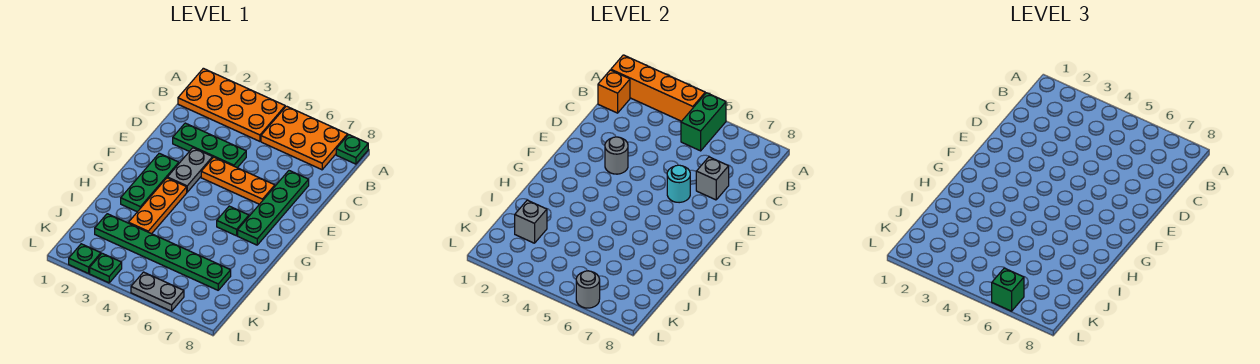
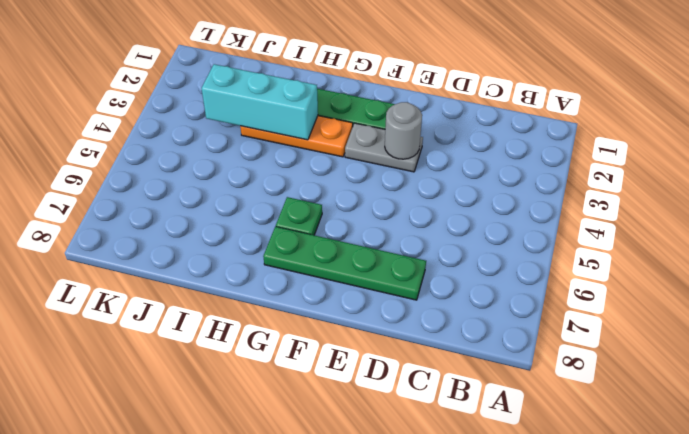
cyan 1x3 brick [201,64,318,140] -> none
none -> orange 2x4 plate [178,68,285,141]
none -> orange 2x3 plate [261,106,348,170]
none -> green 1x1 plate [336,135,368,164]

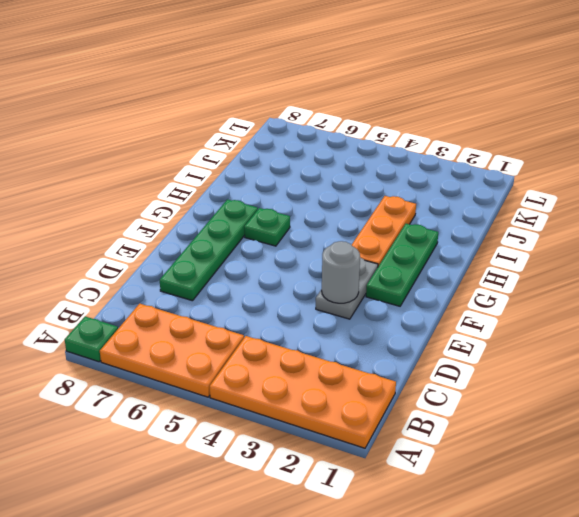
none -> green 1x3 plate [173,123,246,168]
none -> orange 1x3 plate [201,157,275,204]
none -> green 1x6 plate [95,214,231,290]

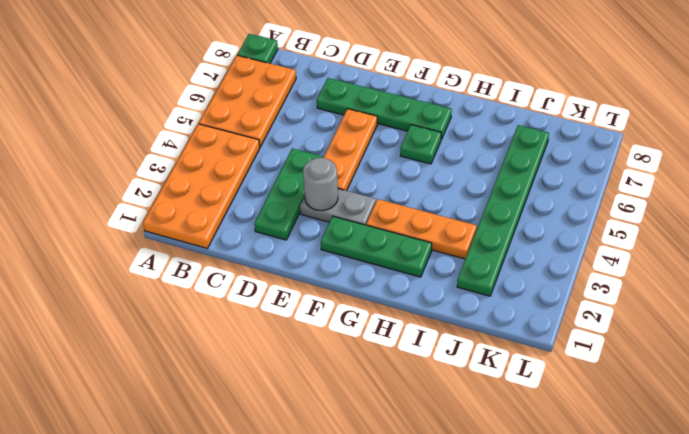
none -> green 1x1 plate [69,244,101,273]
none -> green 1x1 plate [90,253,122,283]
none -> grey 1x2 plate [131,272,184,311]

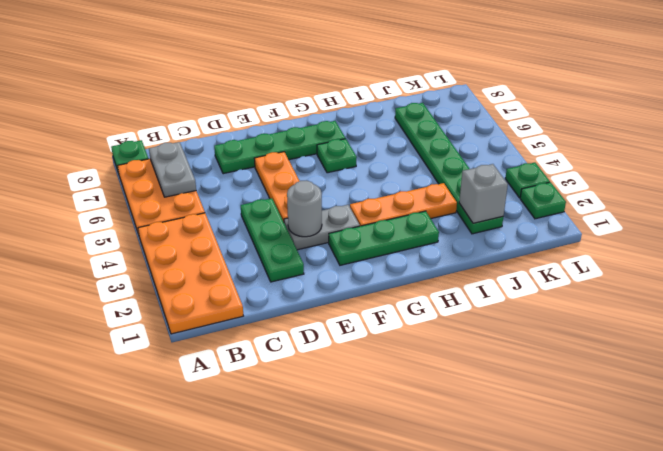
grey 1x2 plate [149,142,196,197] -> grey 1x2 plate moved to [131,272,184,311]
none -> orange 1x4 brick [611,55,705,121]
none -> green 1x2 brick [681,93,726,151]
none -> orange 1x1 brick [598,70,630,113]

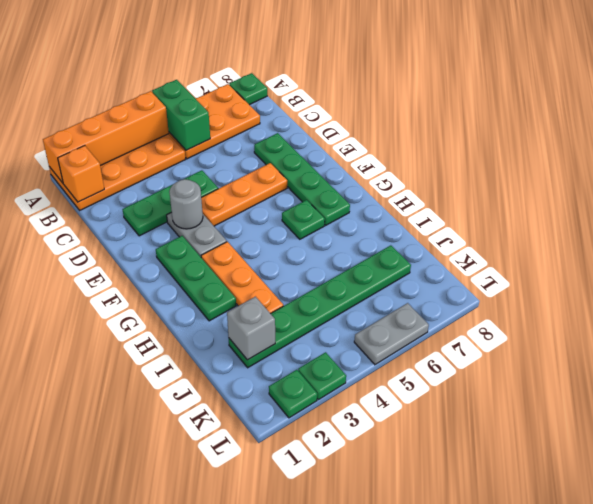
none -> grey 1x1 brick [696,157,729,200]
none -> cyan 1x1 round brick [667,165,690,203]
none -> grey 1x1 round brick [576,271,600,308]

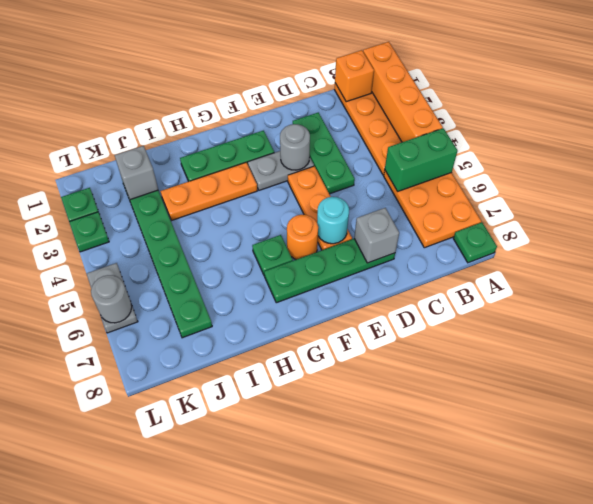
orange 1x1 round brick [287,215,318,260] -> none
none -> green 1x1 brick [992,268,1024,311]

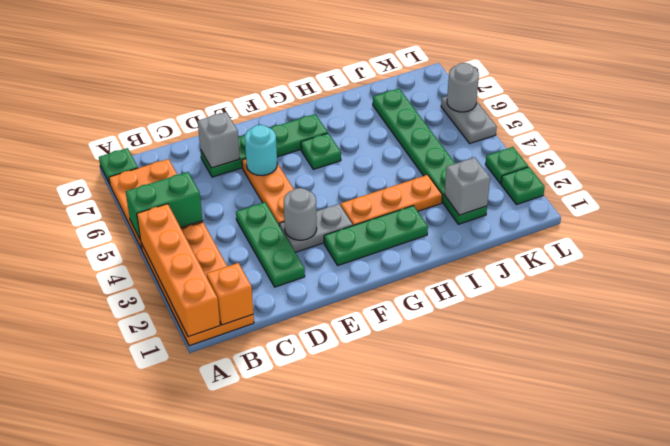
none -> green 1x1 brick [992,268,1024,311]

